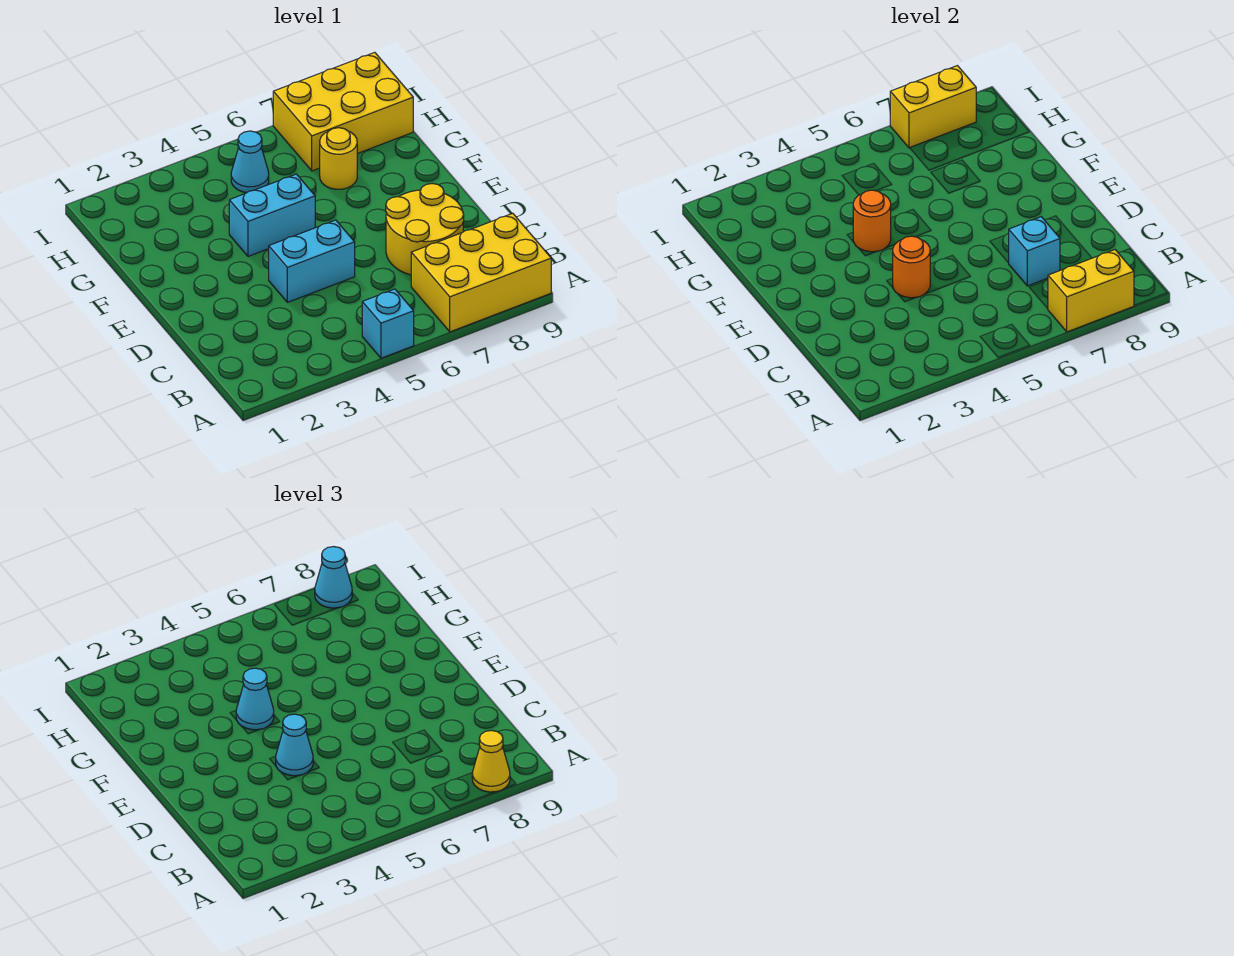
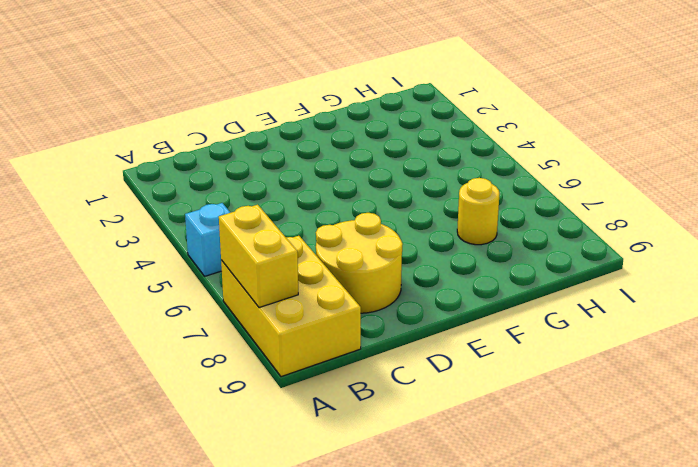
none -> cyan 1x2 brick [269,220,355,302]
none -> cyan 1x2 brick [229,174,315,256]
none -> cyan 1x1 cone [231,131,269,193]

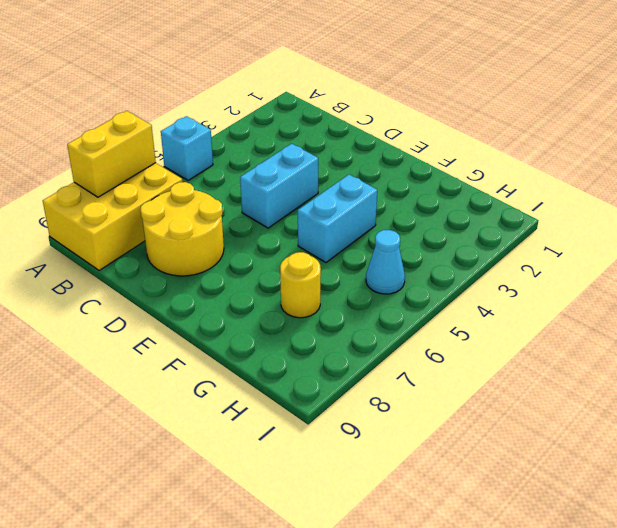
none -> yellow 2x3 brick [273,52,413,171]
none -> cyan 1x1 brick [1009,217,1060,286]
none -> orange 1x1 round brick [893,236,930,298]

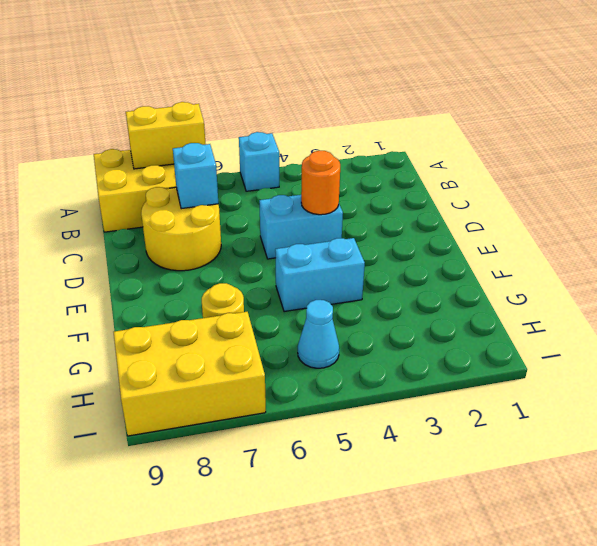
none -> orange 1x1 round brick [853,190,891,252]
none -> yellow 1x2 brick [890,66,976,148]
none -> yellow 1x1 cone [472,730,510,792]

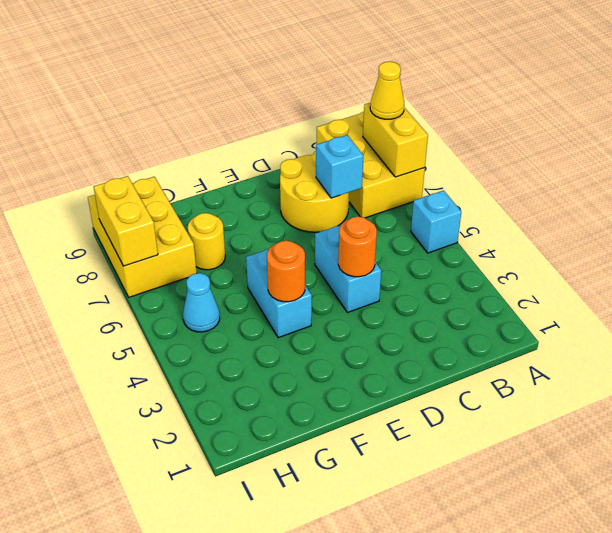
none -> cyan 1x1 cone [276,714,313,776]
none -> cyan 1x1 cone [236,668,274,730]
none -> cyan 1x1 cone [315,547,352,608]

